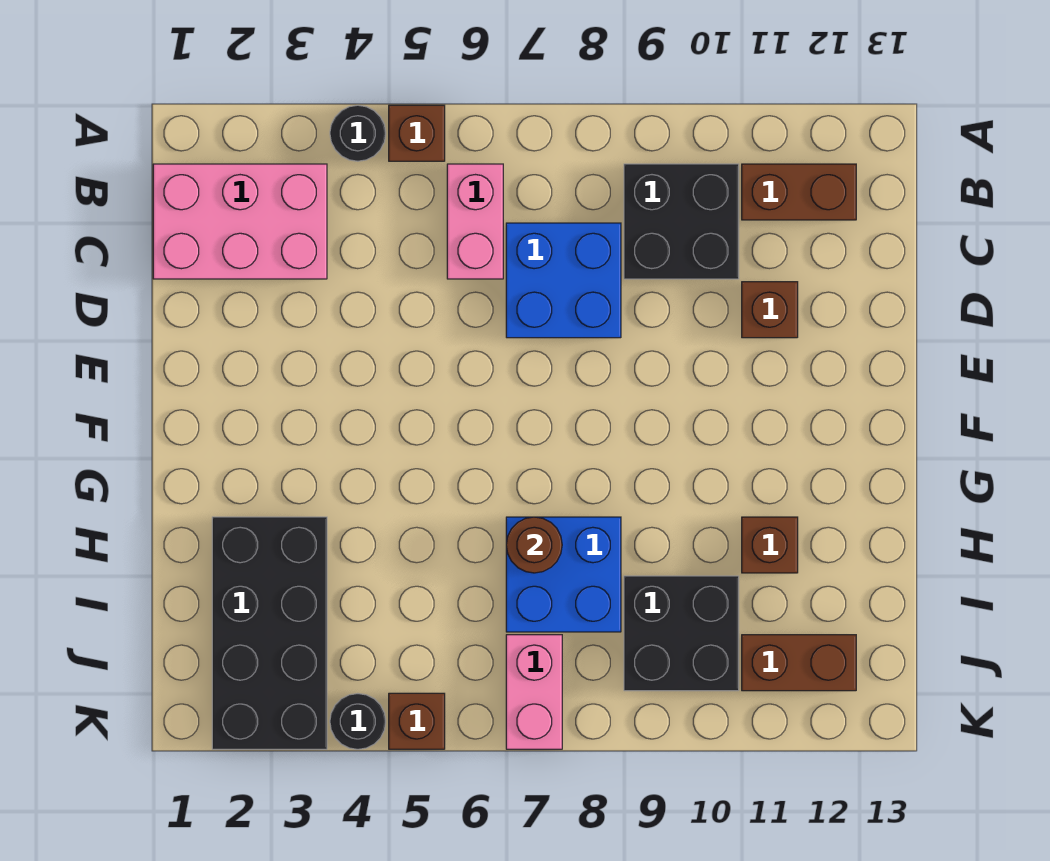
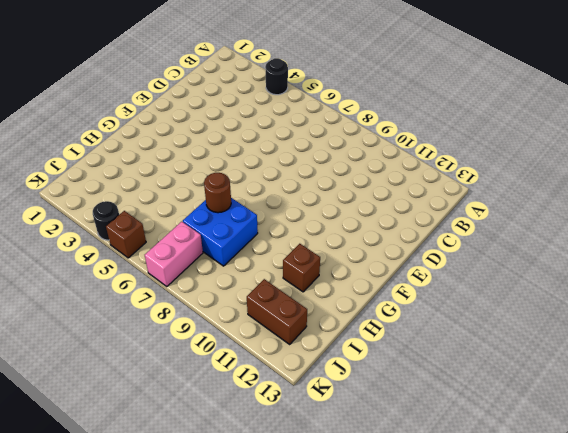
none -> brown 1x1 brick [389,105,445,161]
none -> pink 2x3 brick [153,164,327,279]
none -> pink 1x2 brick [447,164,503,279]

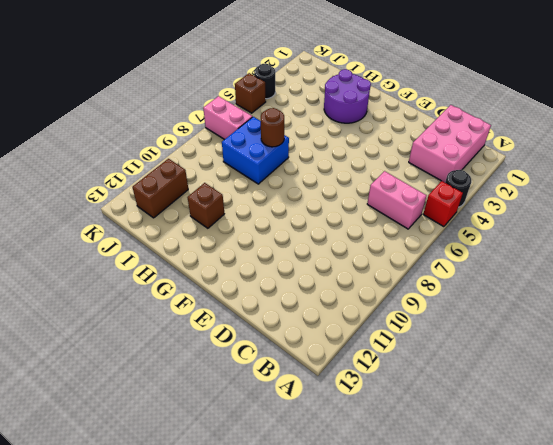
red 1x1 brick [423,181,463,227] -> brown 1x1 brick [389,105,445,161]
purple 2x2 round brick [324,69,371,123] -> black 2x4 brick [212,517,327,749]
none -> black 2x2 brick [624,164,739,279]
none -> brown 1x2 brick [742,164,856,220]
none -> blue 2x2 brick [506,223,621,338]

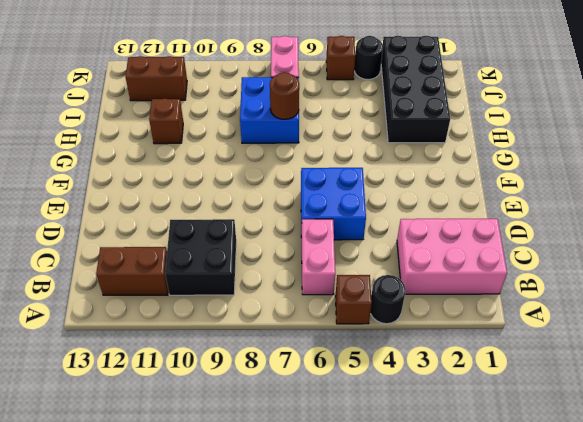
blue 2x2 brick [301,168,366,240] -> blue 2x2 brick moved to [506,223,621,338]
none -> brown 1x1 brick [742,282,798,338]
none -> black 2x2 brick [624,576,739,691]

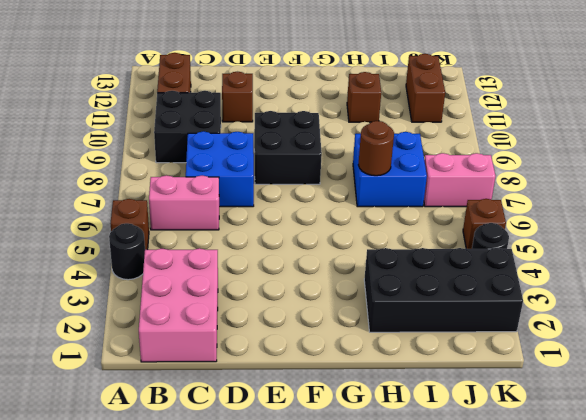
black 2x2 brick [254,111,322,184] -> black 2x2 brick moved to [624,576,739,691]

